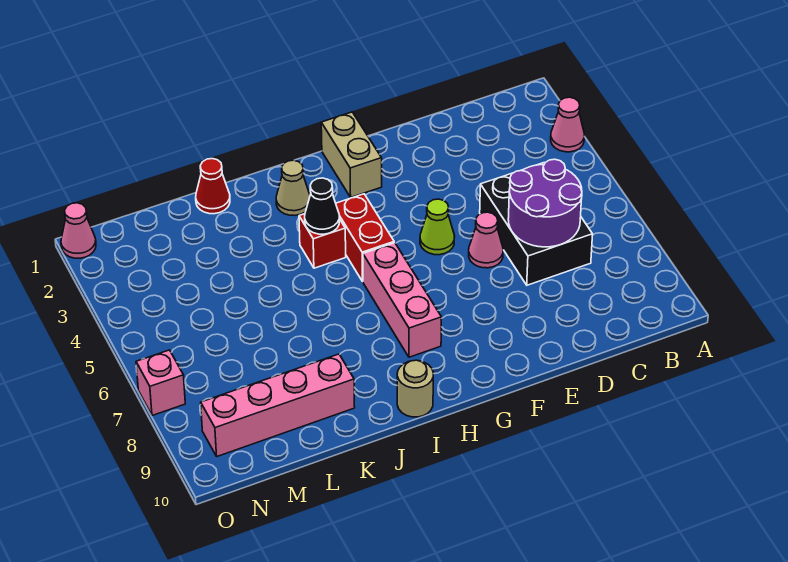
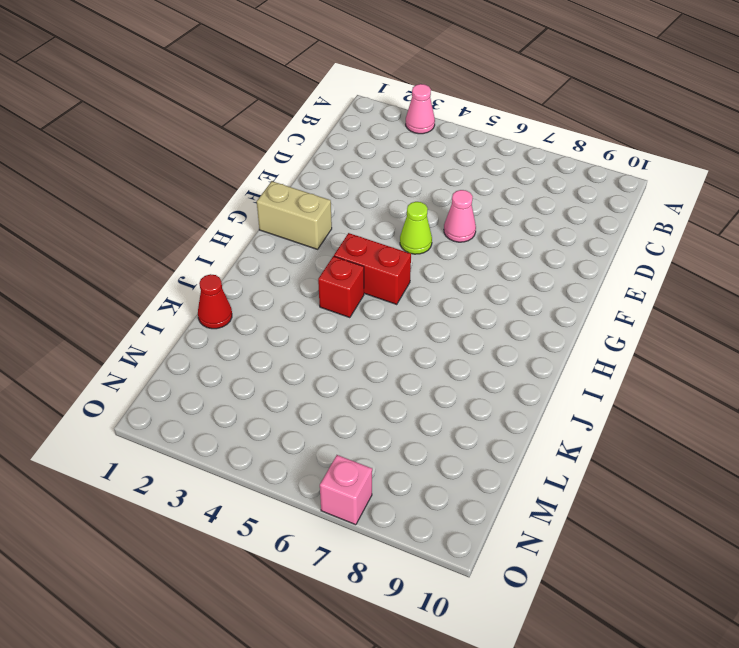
none -> black 2x3 brick [480,163,593,285]
none -> pink 1x3 brick [363,243,442,357]
none -> tan 1x1 cone [276,160,310,215]

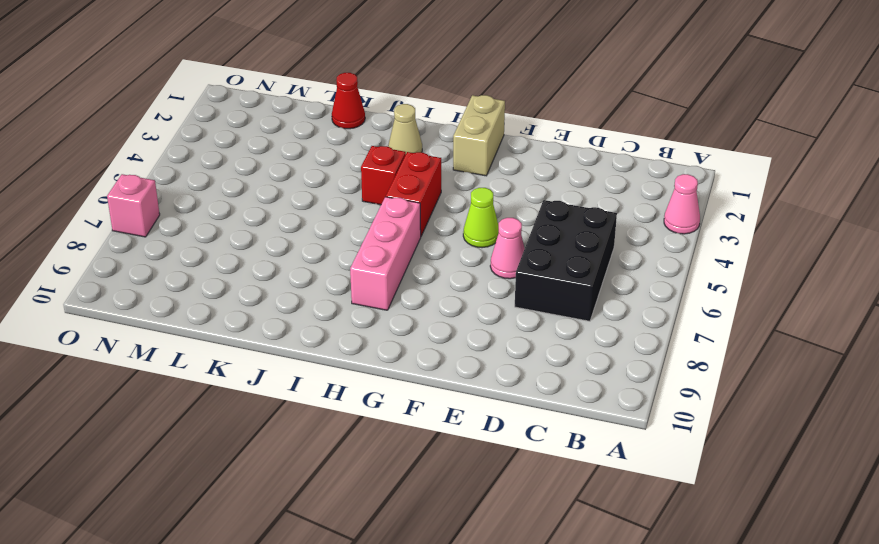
none -> tan 1x1 round brick [397,360,433,417]
none -> pink 1x4 brick [201,354,355,456]
none -> pink 1x1 cone [61,203,96,258]

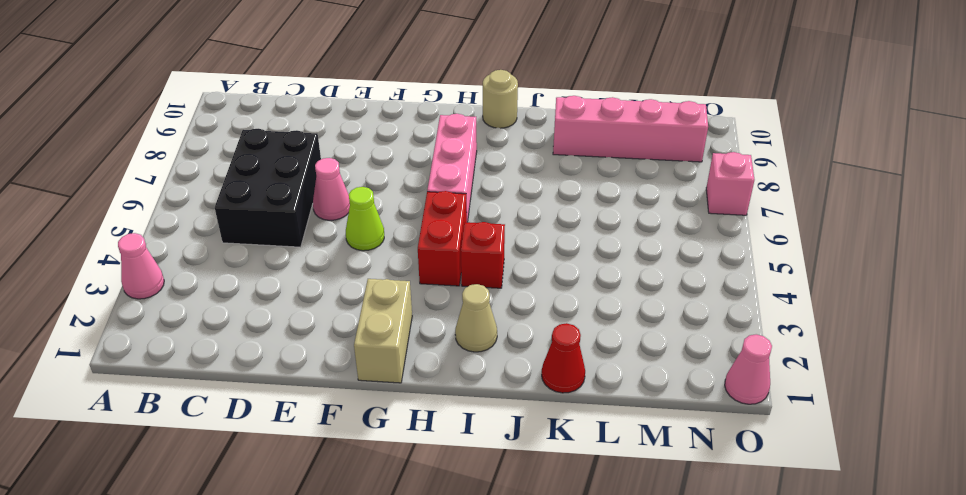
none -> purple 2x2 round brick [508,159,582,247]
none -> black 1x1 cone [305,178,340,234]

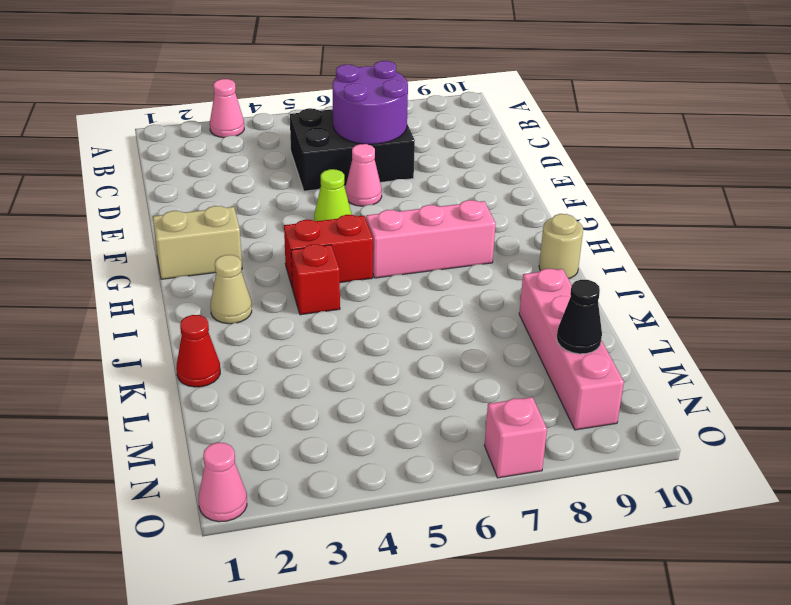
black 1x1 cone [557,280,602,354] -> black 1x1 cone moved to [305,178,340,234]

